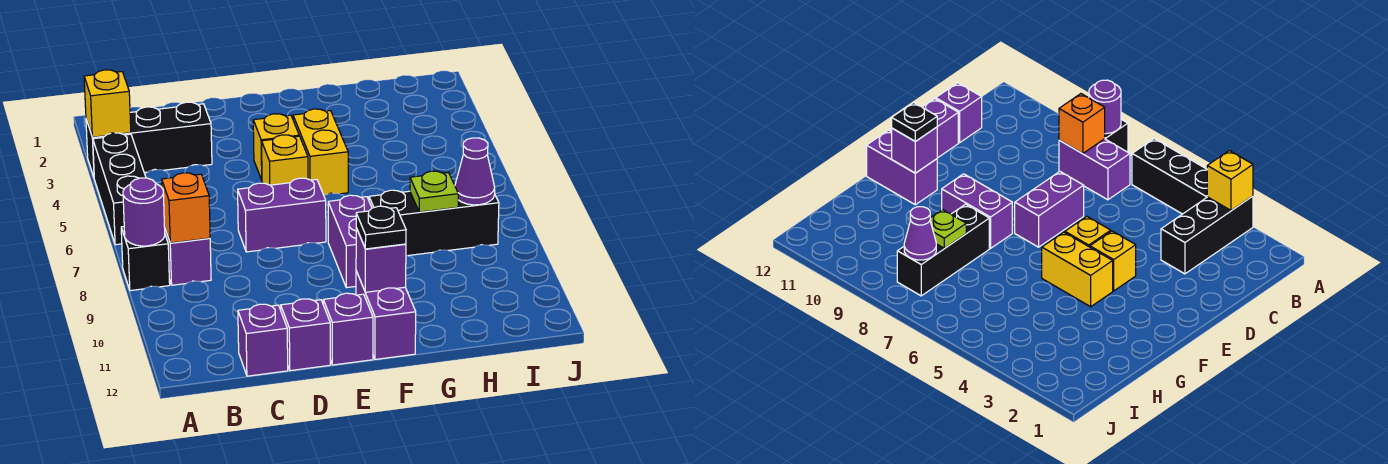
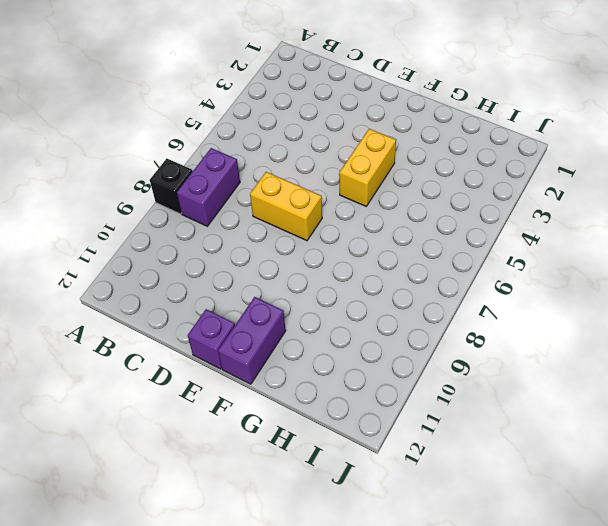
yellow 1x2 brick [250,172,322,241] -> purple 1x2 brick [238,178,326,252]
none -> black 1x3 brick [86,102,212,177]
none -> black 1x3 brick [93,133,146,245]
none -> purple 1x1 brick [238,304,288,376]

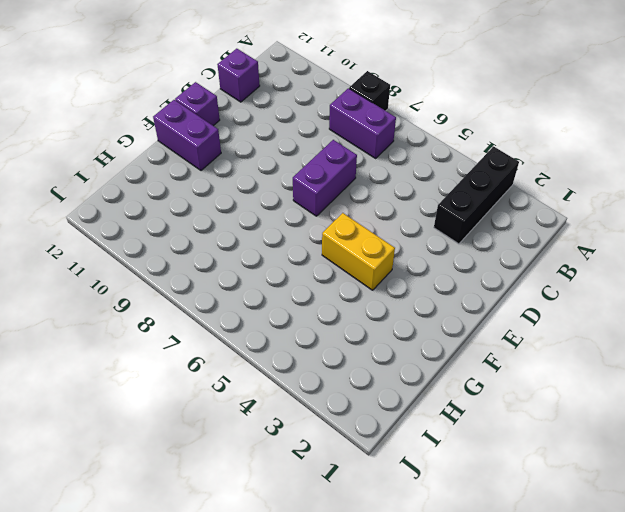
none -> black 1x3 brick [93,133,146,245]
none -> purple 1x1 brick [281,299,330,371]
none -> yellow 1x1 brick [253,114,299,180]

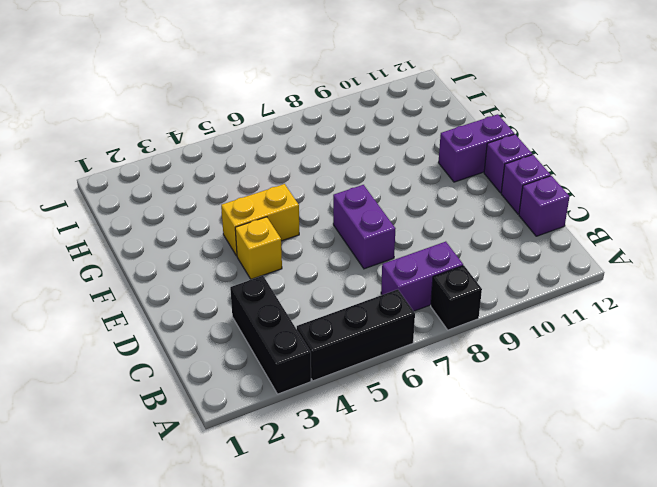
none -> yellow 1x1 brick [262,135,308,185]
none -> purple 1x2 brick [328,195,372,288]
none -> black 1x3 brick [369,190,499,256]

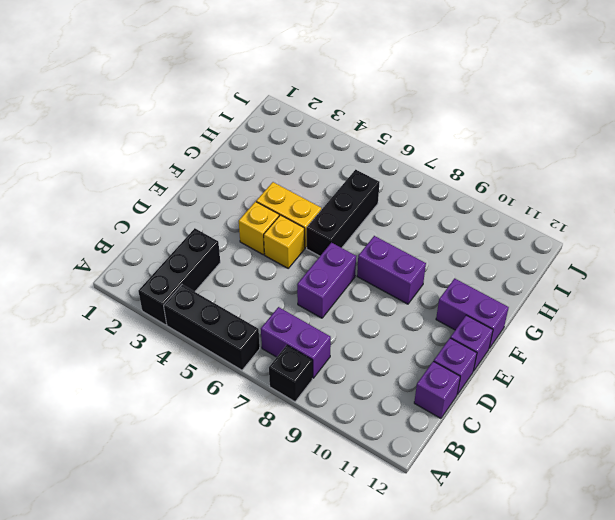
black 1x3 brick [307,170,380,256] -> black 1x3 brick moved to [369,190,499,256]
none -> yellow 1x1 brick [84,70,131,137]
none -> purple 1x1 round brick [123,178,165,246]
none -> orange 1x1 brick [162,173,210,243]

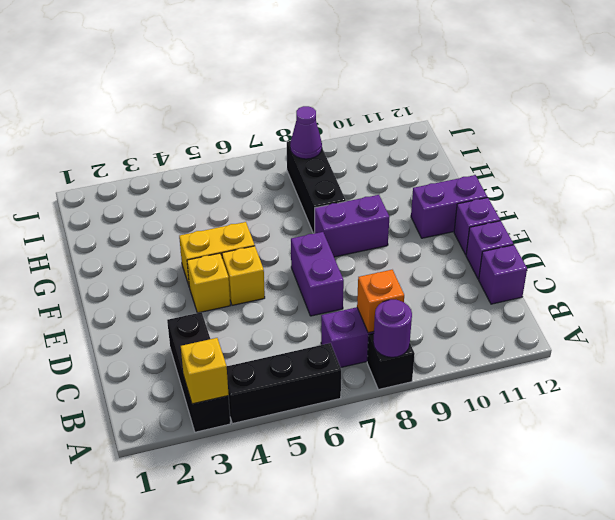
none -> purple 1x1 brick [356,228,406,292]
none -> lime 1x1 plate [410,171,458,212]
none -> black 1x1 plate [356,206,406,249]

